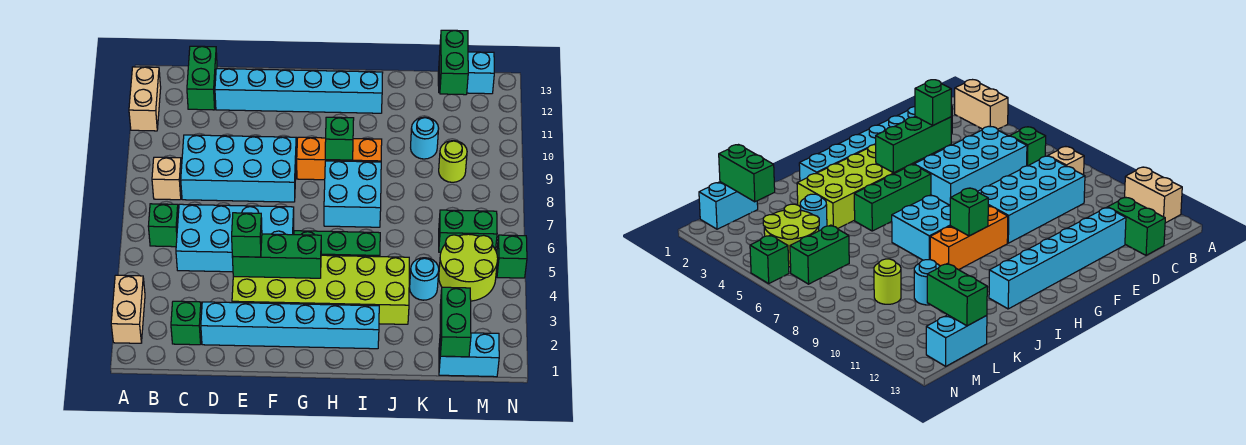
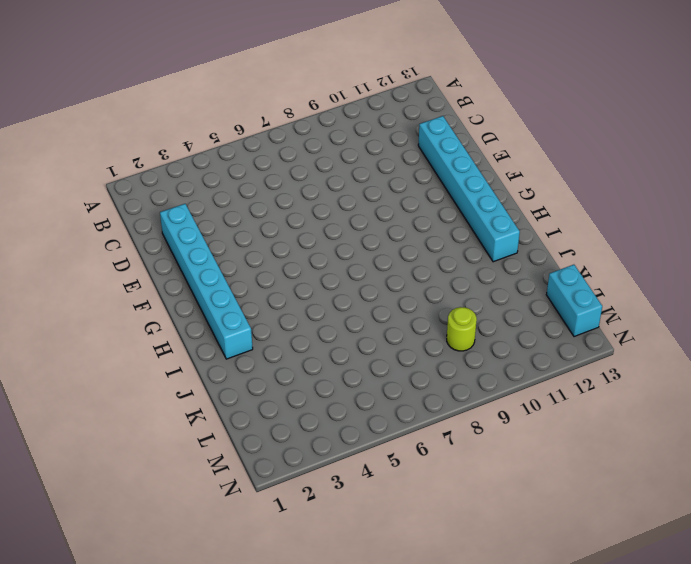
none -> tan 1x2 brick [111,275,145,343]
none -> tan 1x2 brick [129,67,161,131]
none -> green 1x1 brick [148,204,178,247]

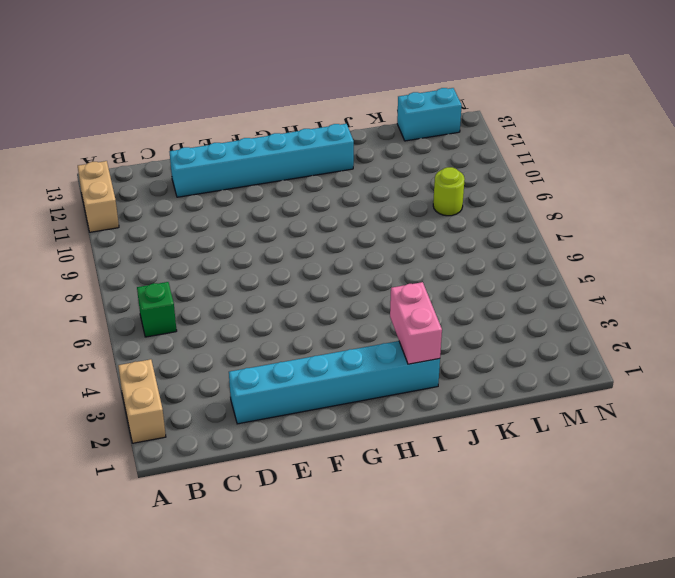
pink 1x2 brick [390,282,442,364] -> none
none -> tan 1x1 brick [152,157,182,200]
none -> green 1x1 brick [171,301,202,345]
none -> cyan 2x4 brick [176,204,294,272]

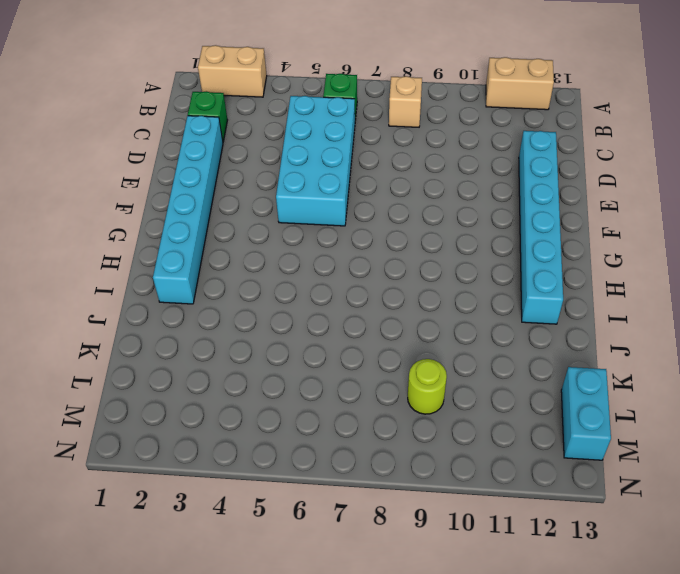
none -> cyan 2x4 brick [181,135,296,202]
none -> green 1x2 brick [187,46,217,110]
none -> lime 2x6 brick [232,255,409,324]

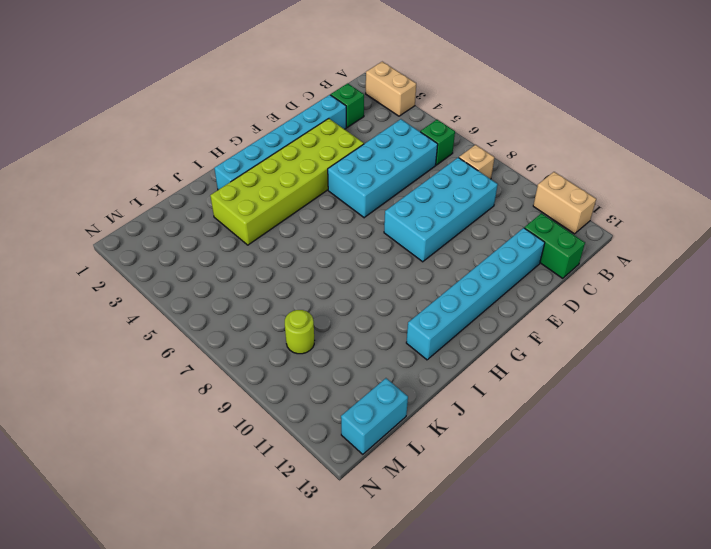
none -> green 1x3 brick [294,231,380,257]
none -> orange 1x3 brick [297,137,382,180]
none -> cyan 2x2 brick [324,161,381,227]

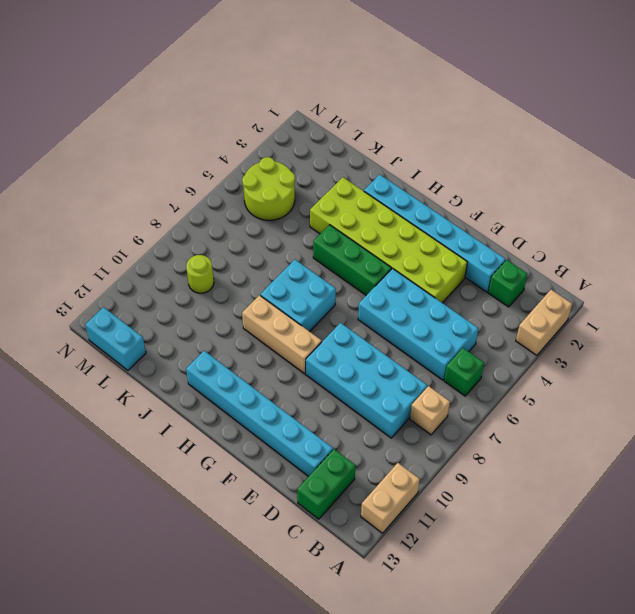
tan 1x3 brick [242,295,322,374] -> orange 1x3 brick [297,137,382,180]
none -> cyan 1x1 round brick [410,258,439,300]
none -> cyan 1x1 round brick [411,117,439,159]
none -> cyan 1x2 brick [439,333,499,377]

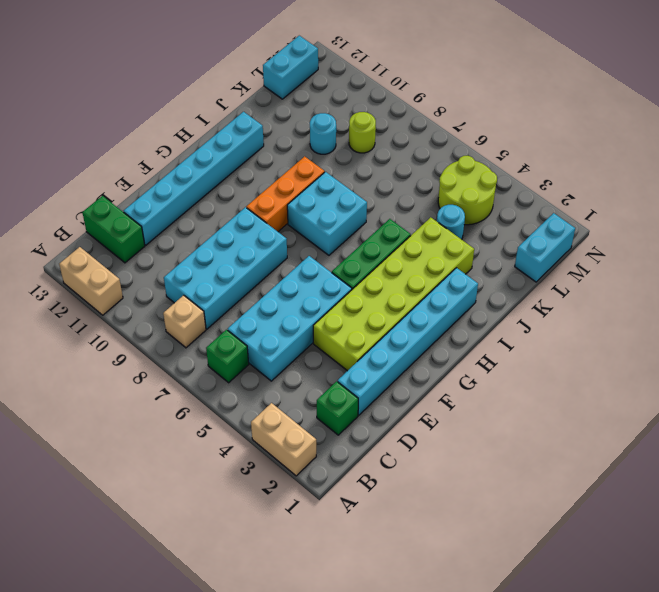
none -> green 1x2 brick [439,210,497,252]
none -> green 1x1 brick [497,235,527,278]
none -> green 1x3 brick [232,234,321,278]

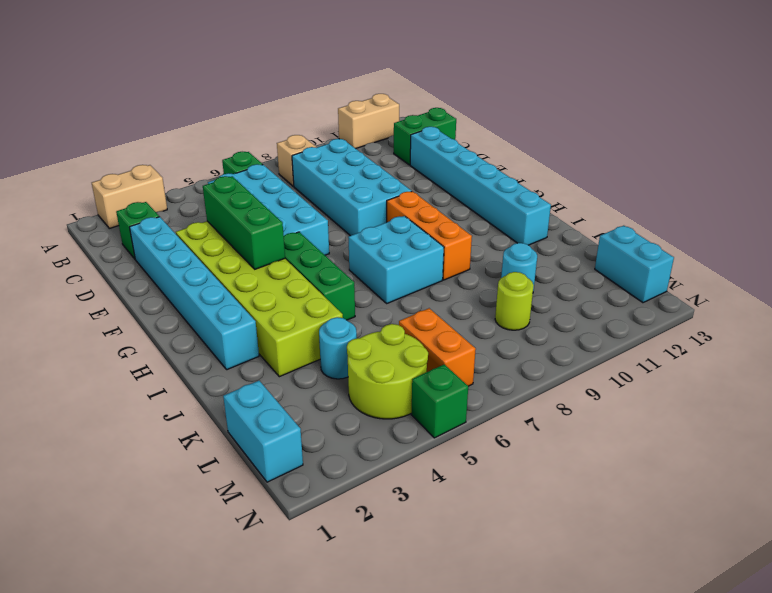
orange 1x2 brick [399,308,476,386] -> green 1x2 brick [439,210,497,252]
none -> green 1x1 brick [325,117,354,160]
none -> green 1x2 brick [440,287,471,357]
none -> green 1x2 brick [440,30,468,95]

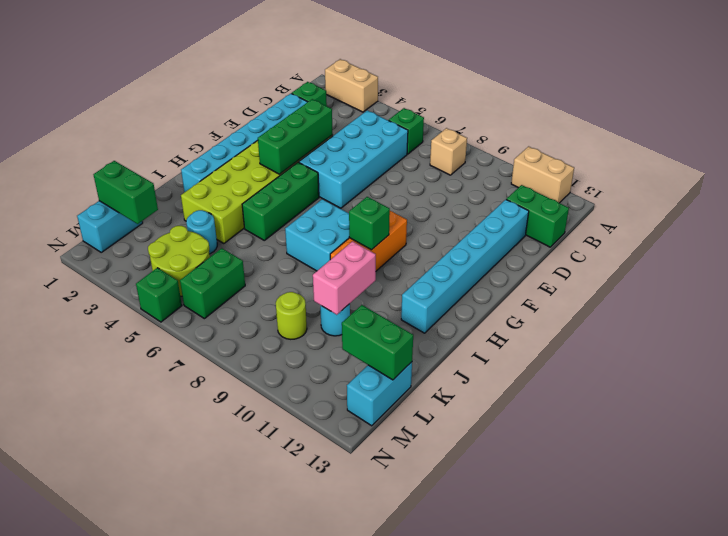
pink 1x2 brick [313,241,376,315] -> none
none -> cyan 2x4 brick [181,135,296,202]
none -> green 1x1 brick [232,213,262,257]

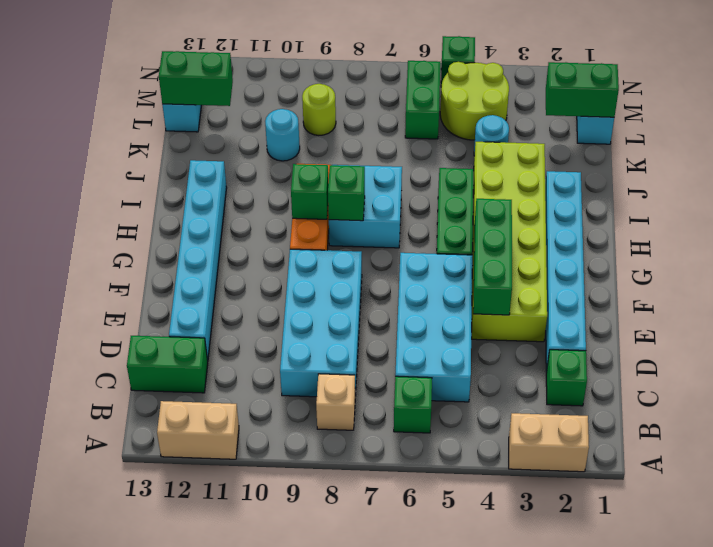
green 1x1 brick [328,165,365,221] -> green 1x1 brick moved to [232,213,262,257]

